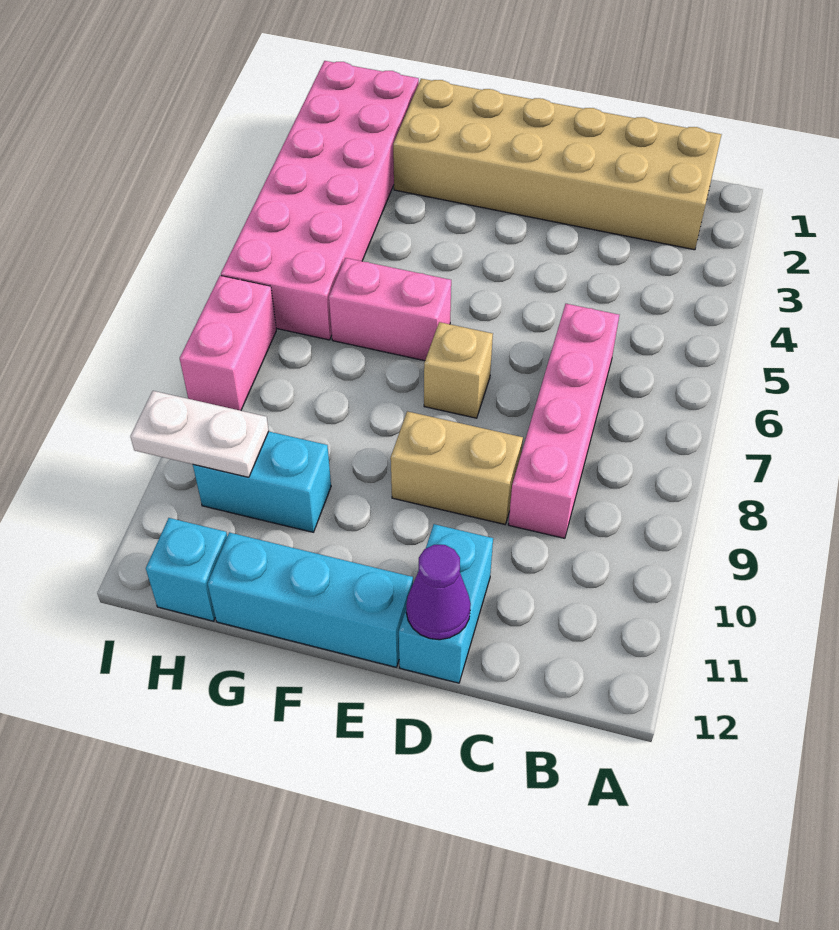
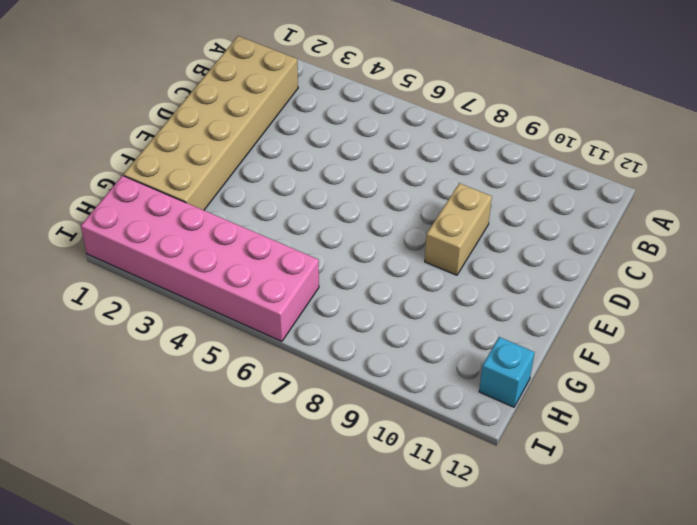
none -> pink 1x4 brick [508,304,619,538]
none -> cyan 1x2 brick [399,524,493,683]
none -> tan 1x1 brick [424,322,493,418]

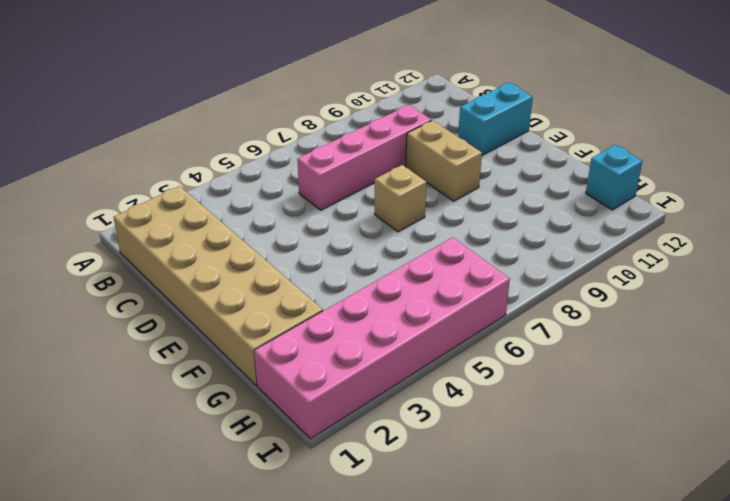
none -> cyan 1x3 brick [208,532,413,667]
none -> pink 1x2 brick [329,258,451,361]
none -> cyan 1x2 brick [193,431,331,532]

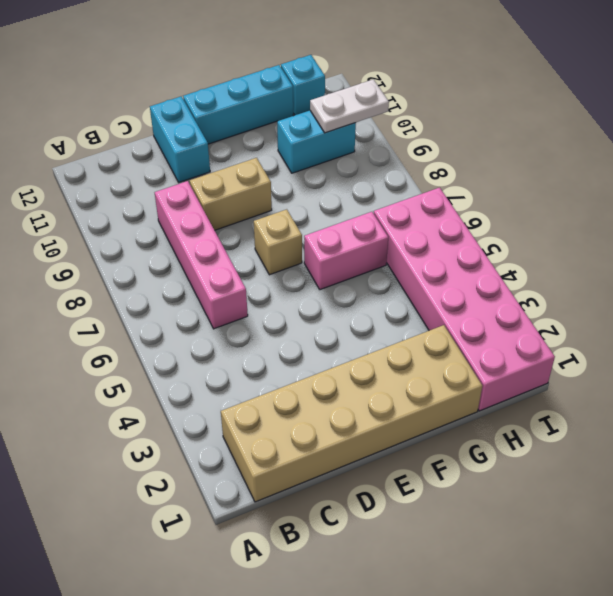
none -> pink 1x2 brick [180,276,276,411]
none -> purple 1x1 cone [406,545,471,640]

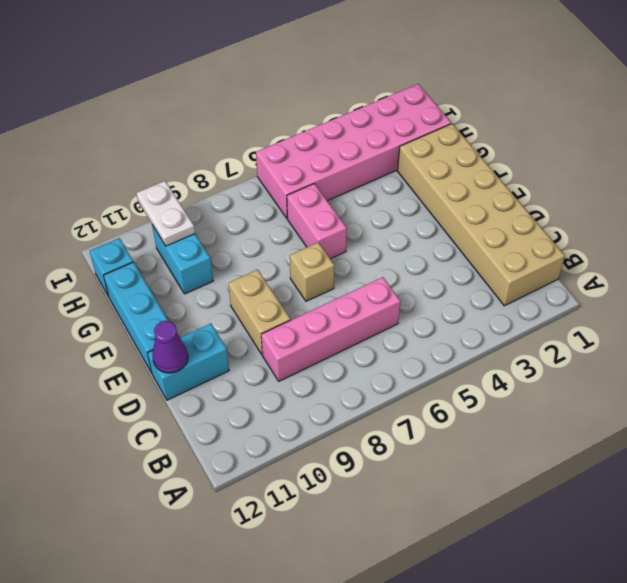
none -> pink 1x2 brick [180,276,276,411]

